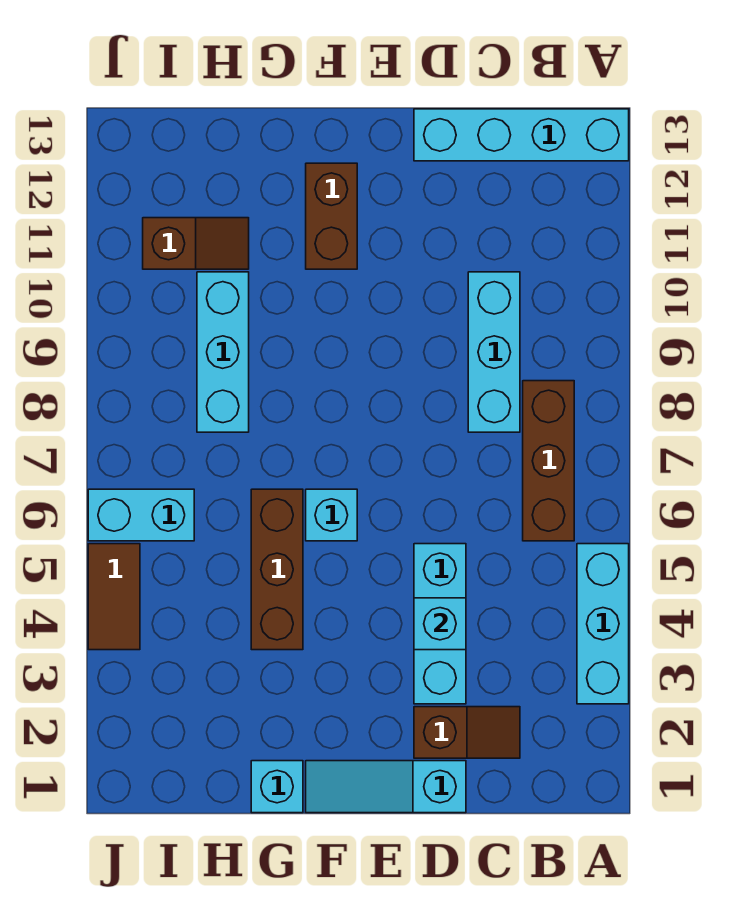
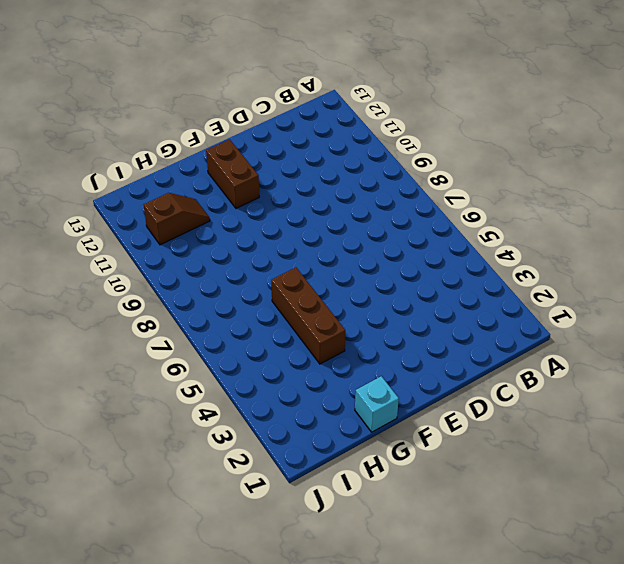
none -> cyan 1x3 brick [577,544,629,704]
none -> cyan 1x4 brick [414,109,629,161]
none -> brown 1x3 brick [523,381,574,541]

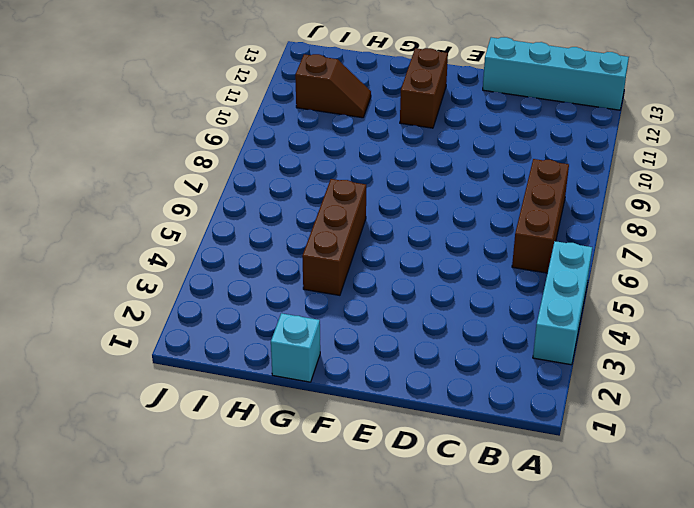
none -> brown 1x2 slope [414,707,520,758]
none -> cyan 1x3 brick [468,272,520,432]
none -> cyan 1x3 slope [306,761,466,813]

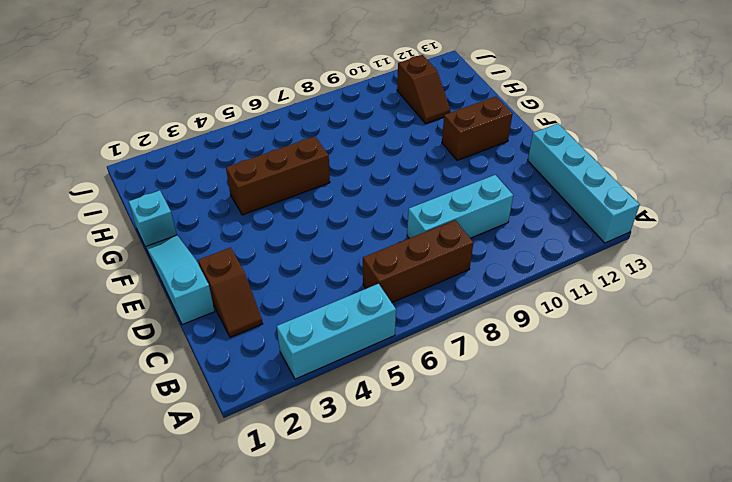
none -> cyan 1x3 brick [414,544,466,704]
none -> cyan 1x1 brick [306,489,357,541]
none -> cyan 1x3 brick [197,272,249,432]

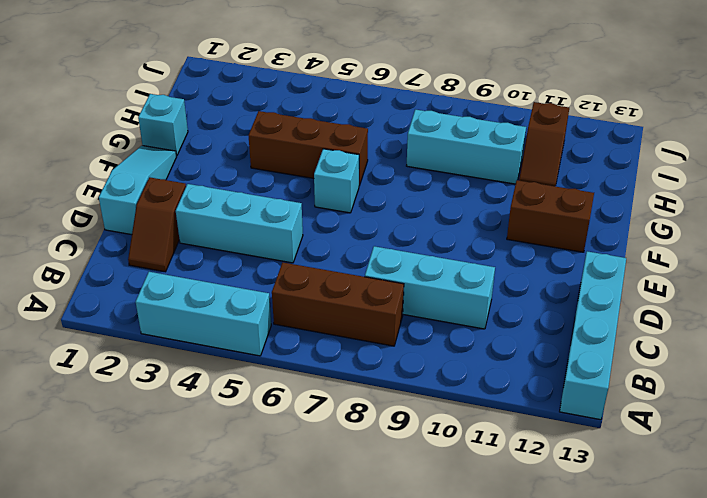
none -> cyan 1x2 brick [88,489,194,541]
none -> brown 1x2 tile [88,544,140,650]
none -> cyan 1x1 brick [414,598,466,650]

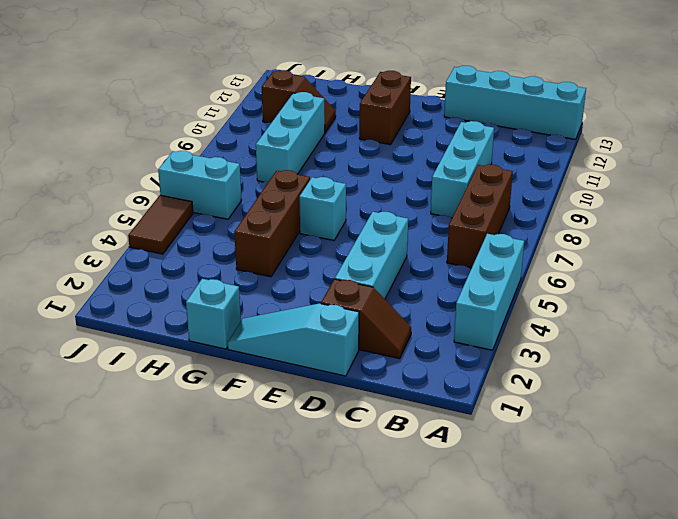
none -> cyan 1x1 brick [414,598,466,650]

